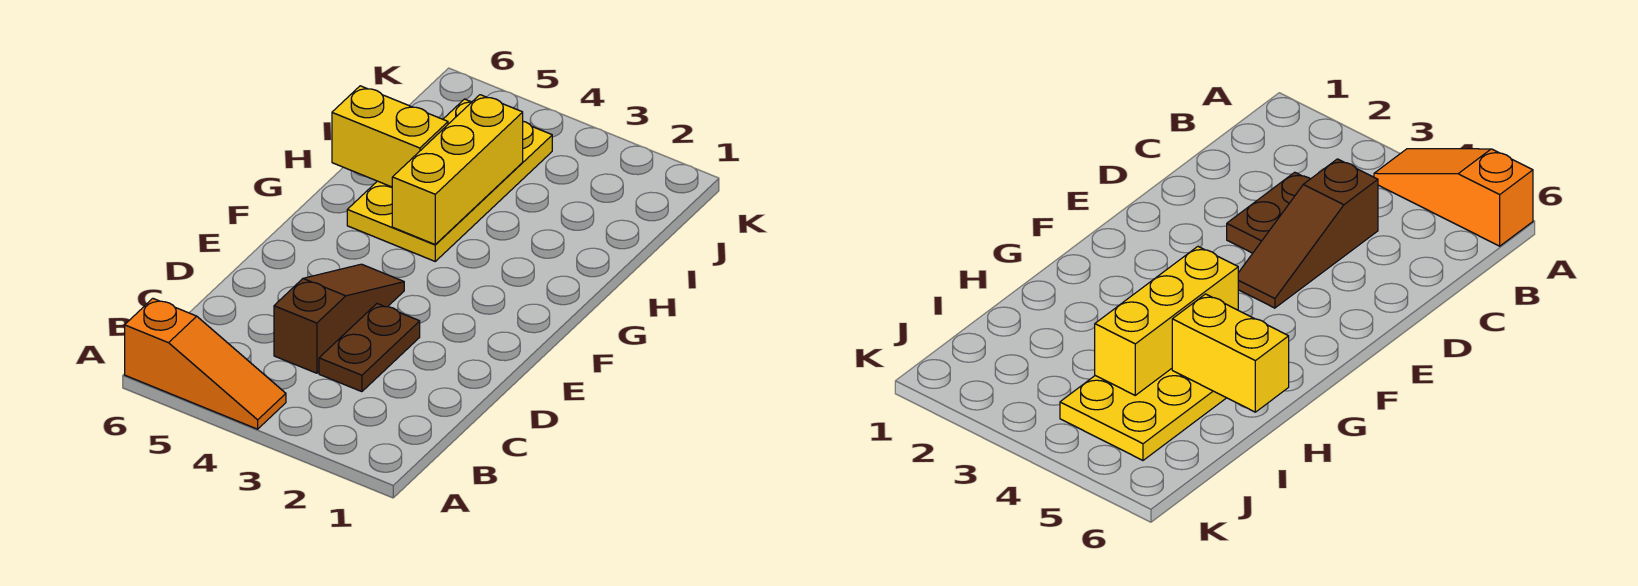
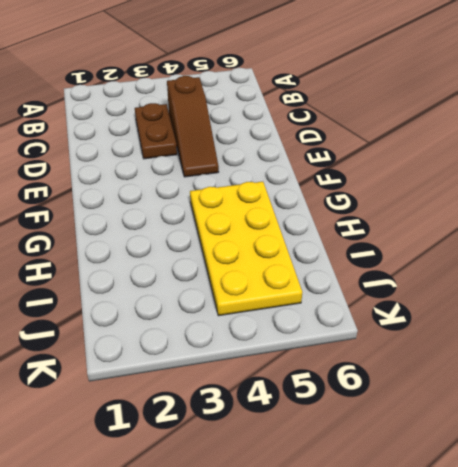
none -> orange 1x3 slope [125,299,286,429]
none -> yellow 1x3 brick [392,95,523,245]

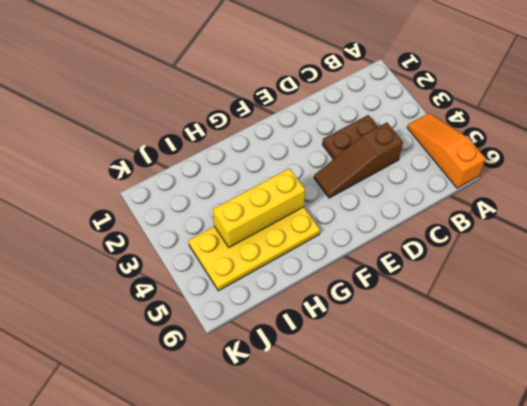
none -> yellow 1x2 brick [332,86,448,187]

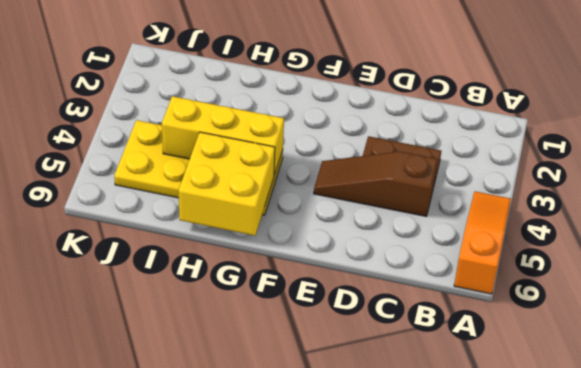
yellow 2x2 brick [179,132,275,236] -> yellow 1x2 brick [332,86,448,187]

